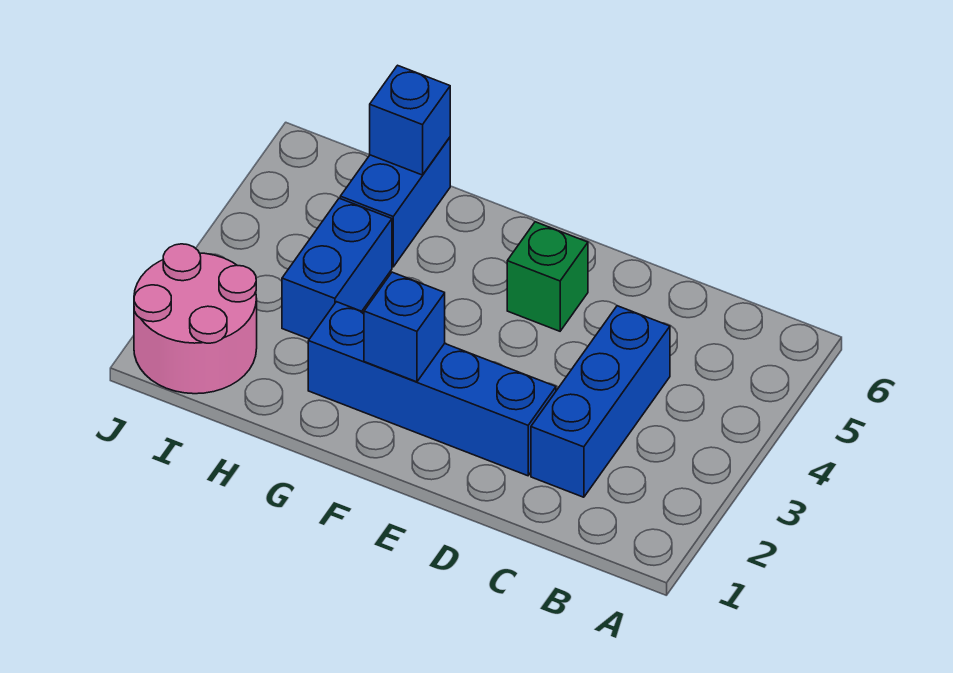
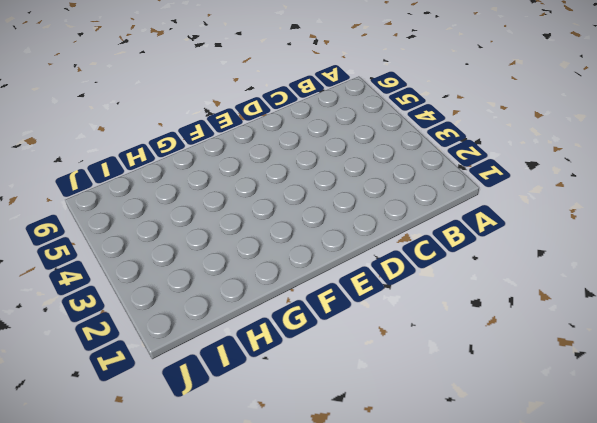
none -> blue 1x3 brick [531,306,670,497]
none -> blue 1x4 brick [308,302,556,476]

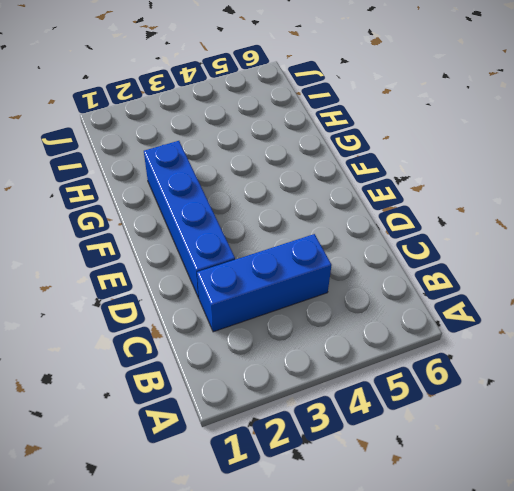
none -> green 1x1 brick [507,222,588,331]
none -> blue 1x2 brick [282,198,392,339]

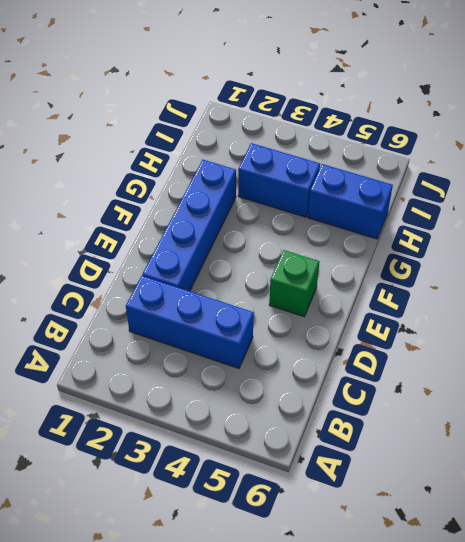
none -> pink 2x2 round brick [134,244,257,394]
none -> blue 1x1 brick [364,272,445,382]

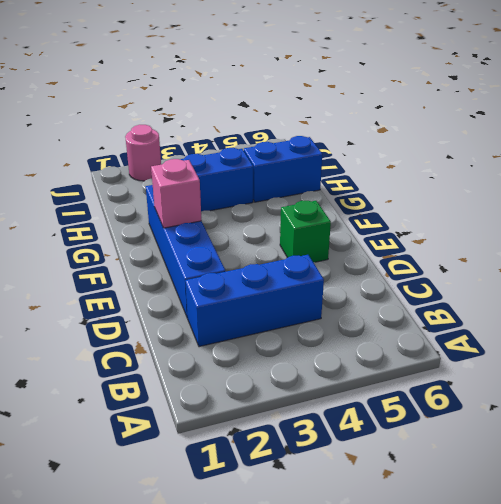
pink 1x1 brick [151,159,201,228] -> blue 1x1 brick [364,272,445,382]
pink 1x1 round brick [125,125,161,181] -> pink 2x2 round brick [134,244,257,394]
none -> blue 1x1 brick [370,65,450,175]

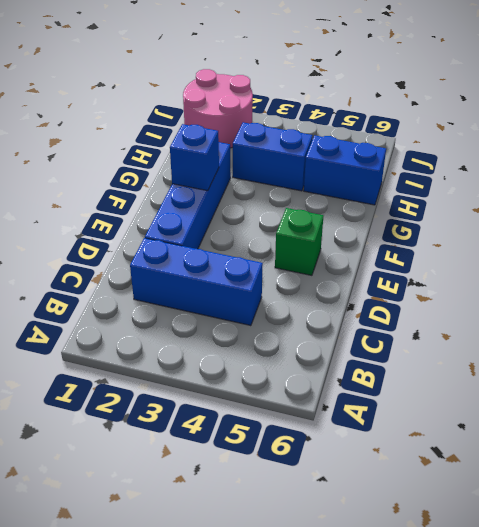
none -> blue 1x1 brick [370,65,450,175]

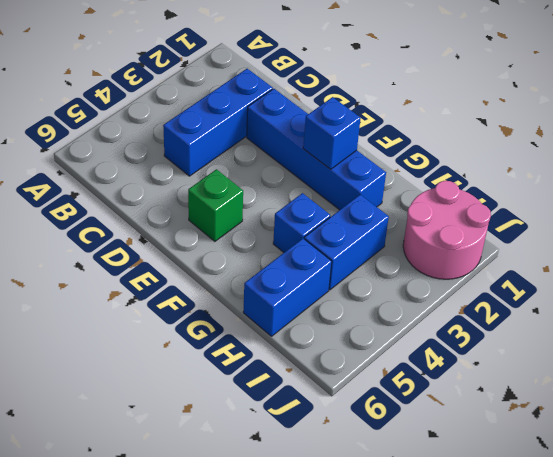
blue 1x1 brick [273,193,330,252] -> blue 1x1 brick moved to [370,65,450,175]

